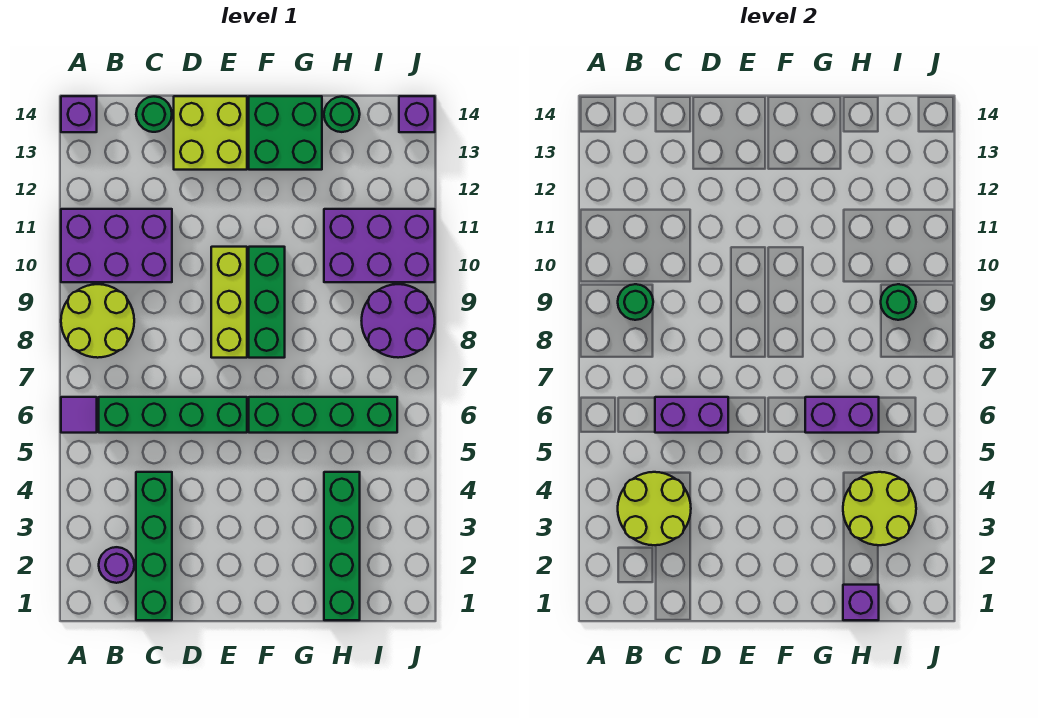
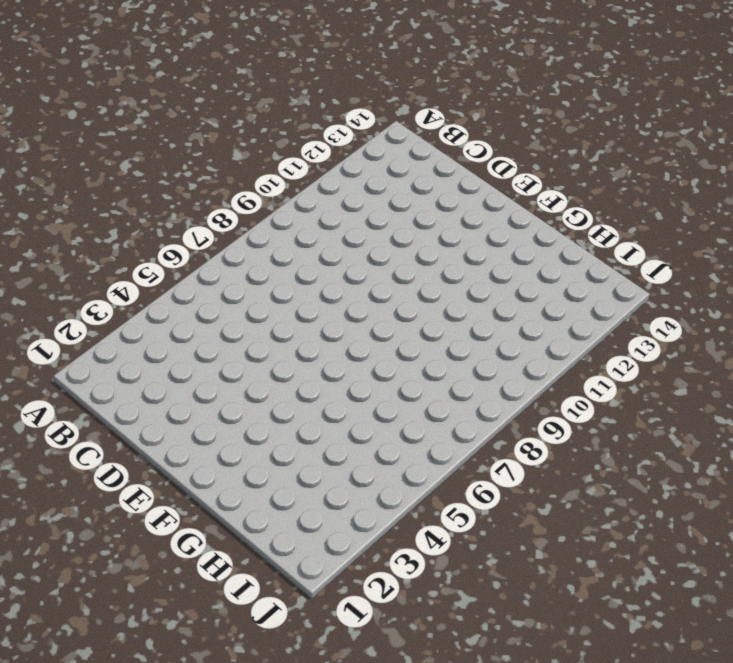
none -> purple 1x1 tile [61,397,97,433]
none -> lime 2x2 round brick [61,284,134,358]
none -> purple 2x3 brick [61,209,172,282]

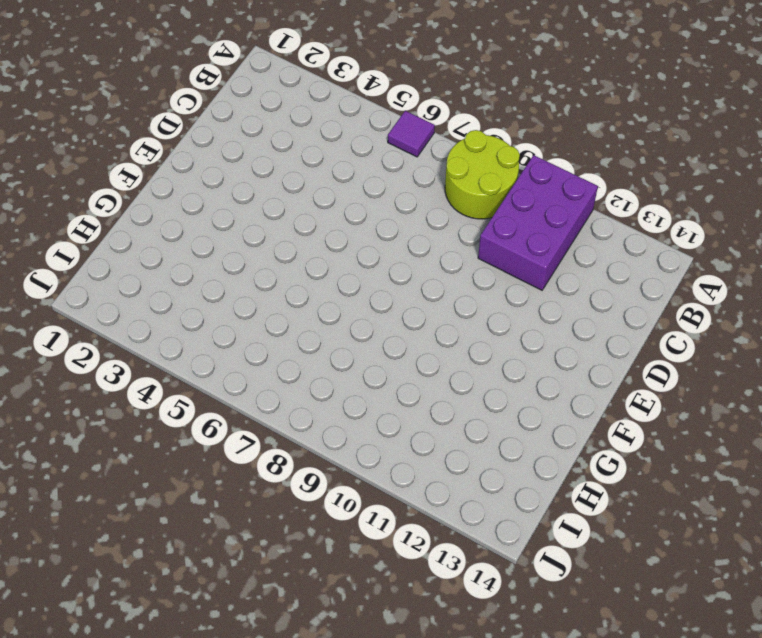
none -> purple 1x1 brick [61,96,97,132]
none -> purple 1x1 round brick [99,547,134,583]
none -> green 1x4 brick [99,397,247,433]

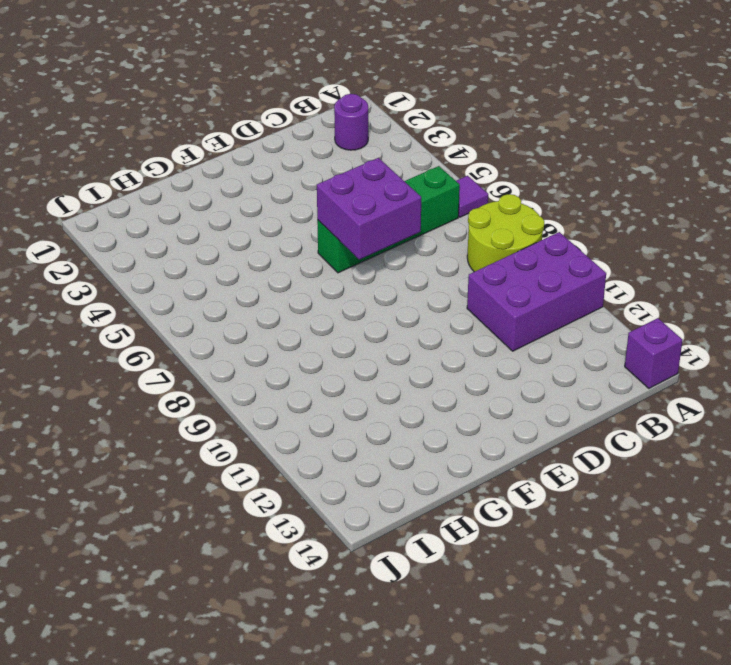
purple 2x2 brick [317,158,421,260] -> purple 1x2 brick [655,397,728,433]
none -> green 1x4 brick [136,472,172,620]
none -> green 1x1 round brick [136,97,172,132]
none -> lime 2x2 brick [174,96,247,170]

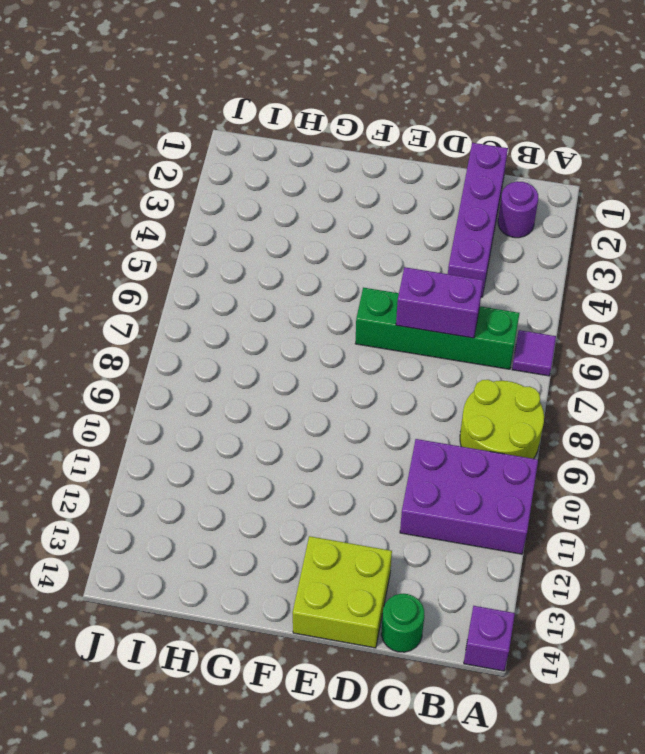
purple 1x4 brick [448,143,508,297] -> green 1x4 brick [136,472,172,620]
none -> lime 1x3 brick [211,247,247,358]
none -> green 1x4 brick [249,397,397,433]
none -> green 1x3 brick [249,247,285,358]

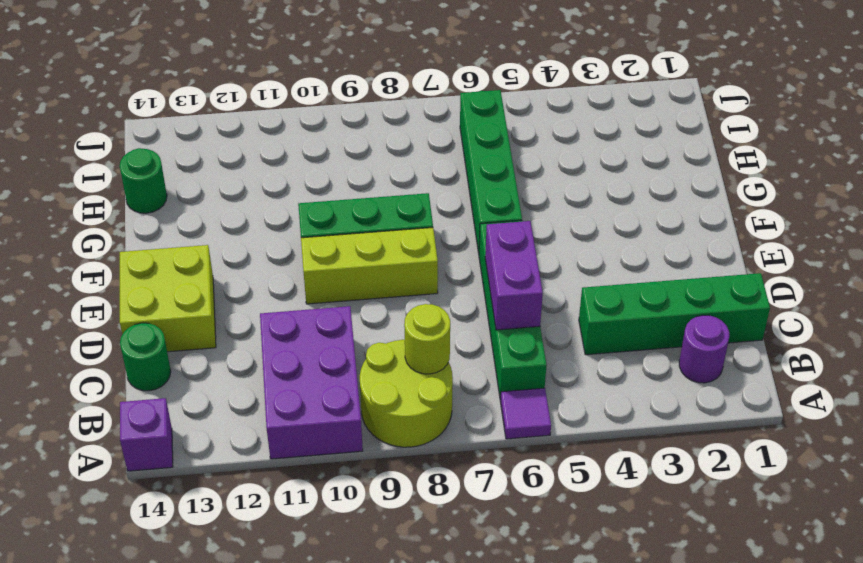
lime 1x1 round brick [404,304,450,374] -> none
none -> green 2x2 brick [249,96,322,170]
none -> green 1x4 brick [324,472,360,620]
none -> purple 2x3 brick [324,209,435,282]

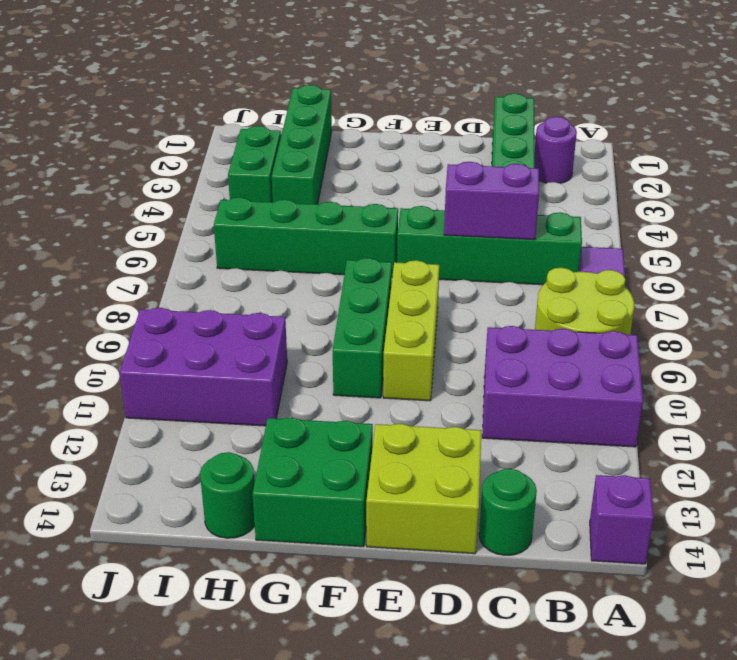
green 1x2 brick [228,126,281,202] -> none
none -> purple 2x2 round brick [362,284,435,358]
none -> purple 1x1 brick [399,96,435,132]
none -> lime 2x2 round brick [618,472,691,545]

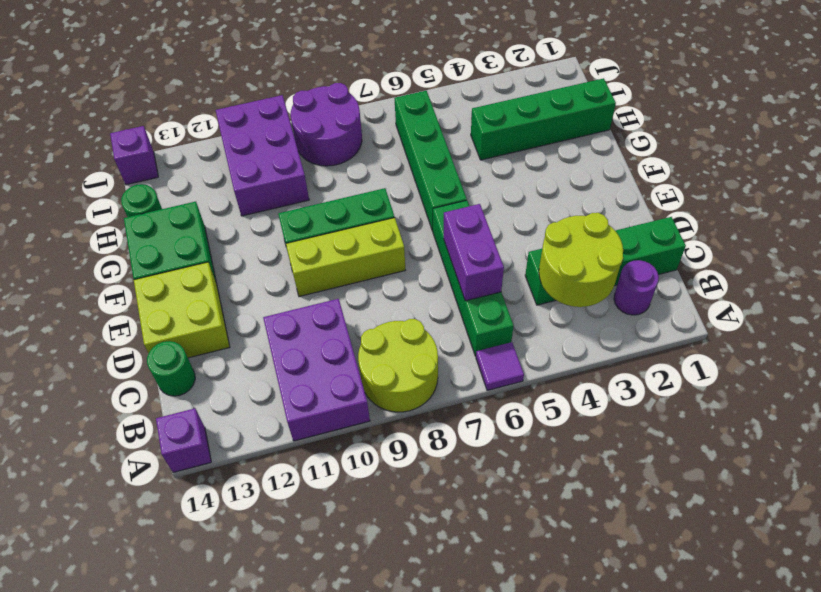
none -> green 1x1 round brick [618,284,653,320]
none -> purple 1x2 brick [805,397,879,433]
none -> purple 1x1 brick [843,585,879,620]

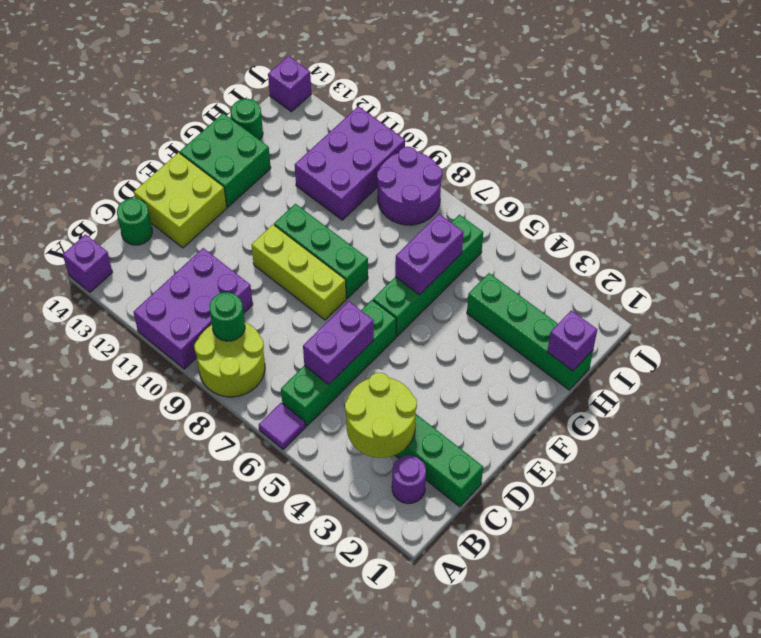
none -> lime 2x2 round brick [843,472,916,545]
none -> green 1x1 round brick [881,284,916,320]

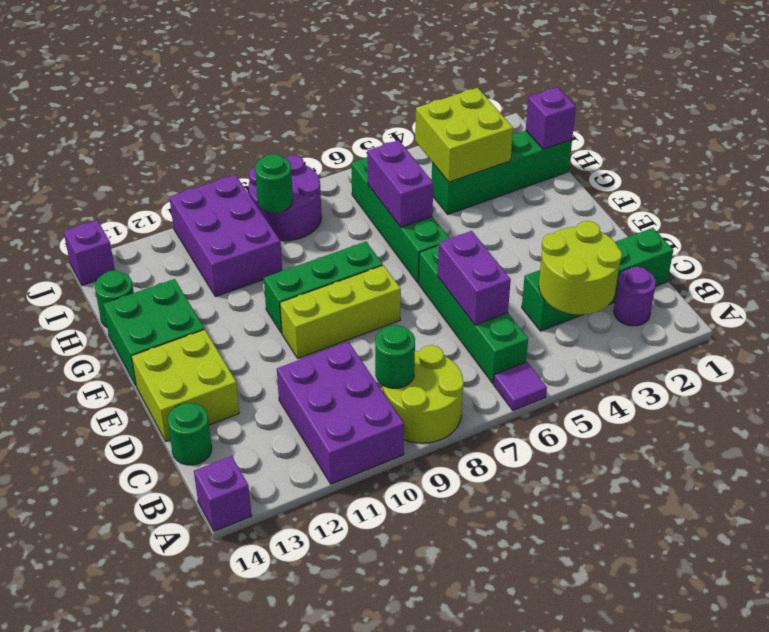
lime 2x2 brick [415,88,513,182] -> lime 2x2 round brick [843,472,916,545]

